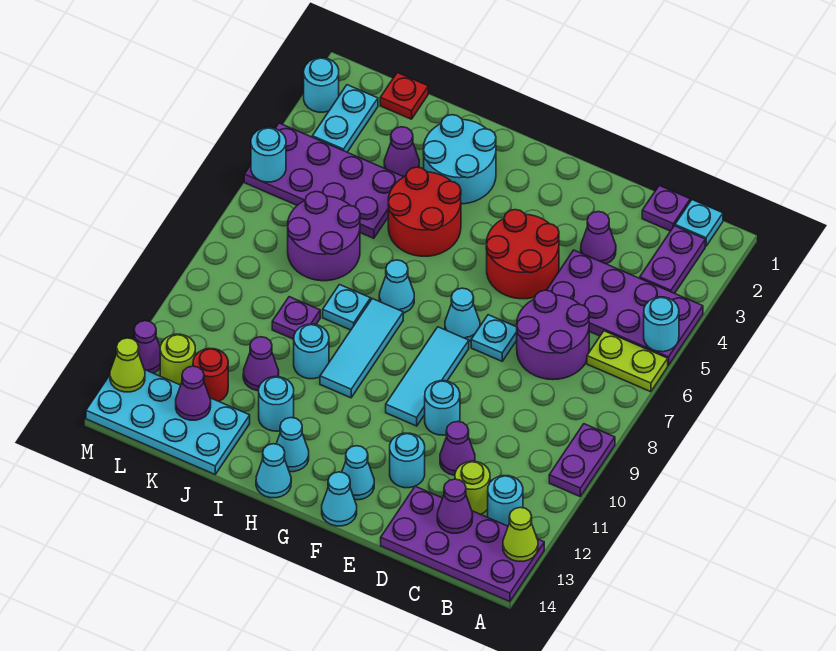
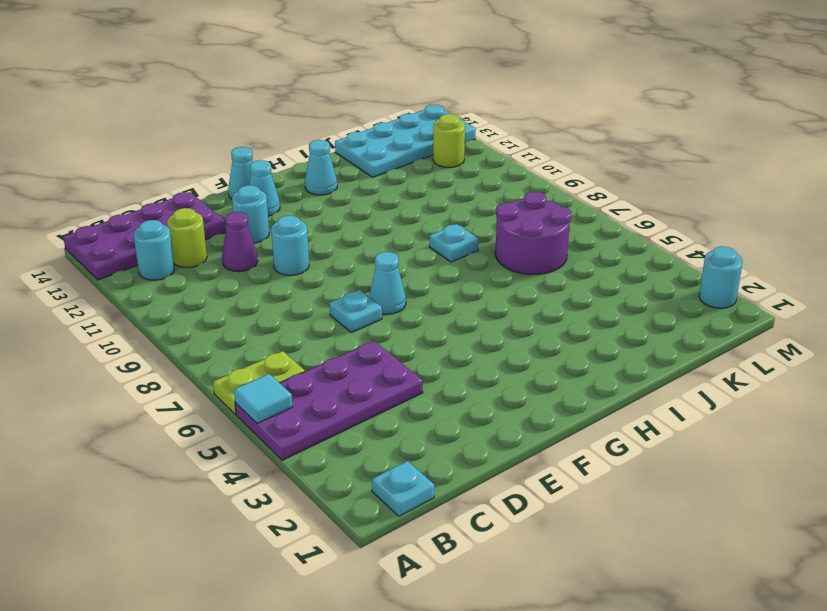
cyan 1x1 tile [234,374,292,423] -> cyan 1x1 round brick [644,297,679,352]
none -> purple 1x2 plate [549,424,615,496]
none -> purple 1x2 plate [640,226,705,293]
none -> purple 1x1 plate [642,186,690,231]
none -> purple 2x2 round brick [517,290,589,380]

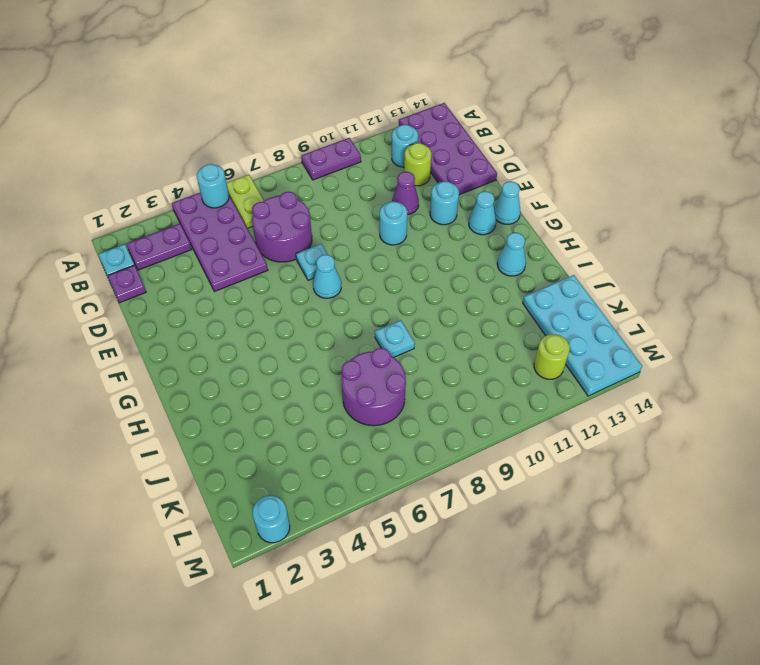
none -> purple 1x1 cone [581,212,616,264]
none -> red 2x2 round brick [486,210,559,299]
none -> cyan 1x3 tile [386,327,469,426]
none -> cyan 2x2 round brick [423,115,496,204]

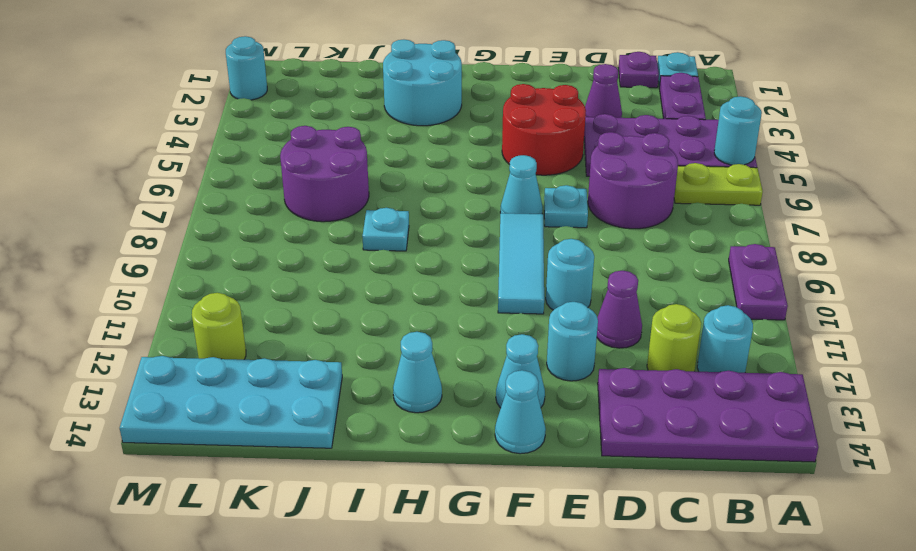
none -> red 2x2 round brick [388,167,461,256]
none -> cyan 1x1 cone [379,260,414,313]
none -> cyan 1x3 tile [320,299,403,398]
none -> cyan 1x1 cone [256,444,291,498]

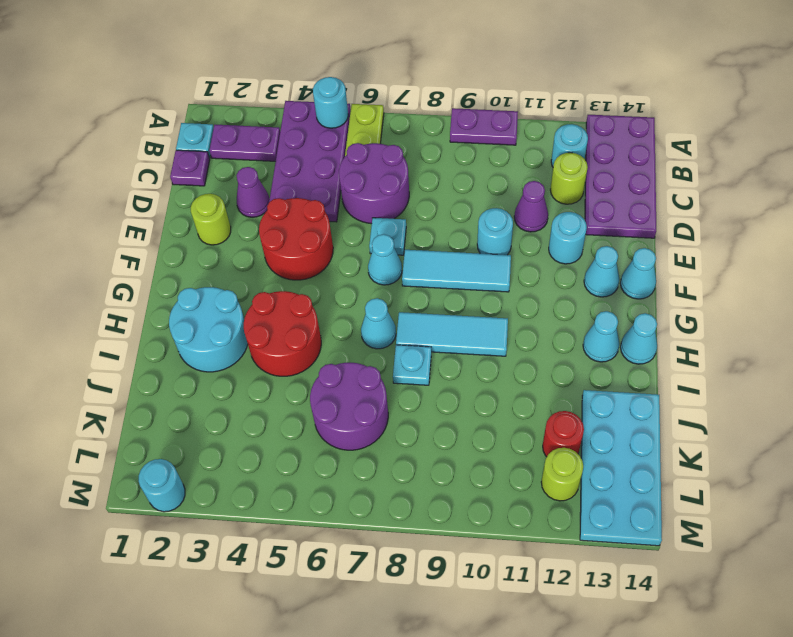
lime 1x1 round brick [191,194,231,245] -> none
none -> cyan 1x1 round brick [294,324,329,379]
none -> cyan 1x1 round brick [259,377,294,431]
none -> purple 1x1 cone [384,127,419,177]
none -> purple 2x4 plate [244,123,403,238]

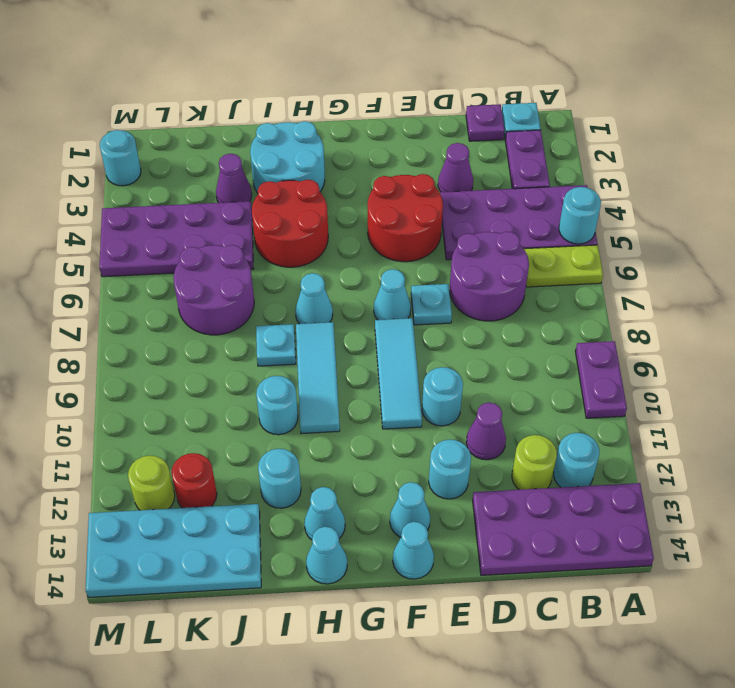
none -> purple 1x1 plate [272,297,320,339]
none -> purple 1x1 cone [243,337,279,391]
none -> red 1x1 plate [380,73,428,119]
none -> cyan 1x2 plate [312,85,378,152]

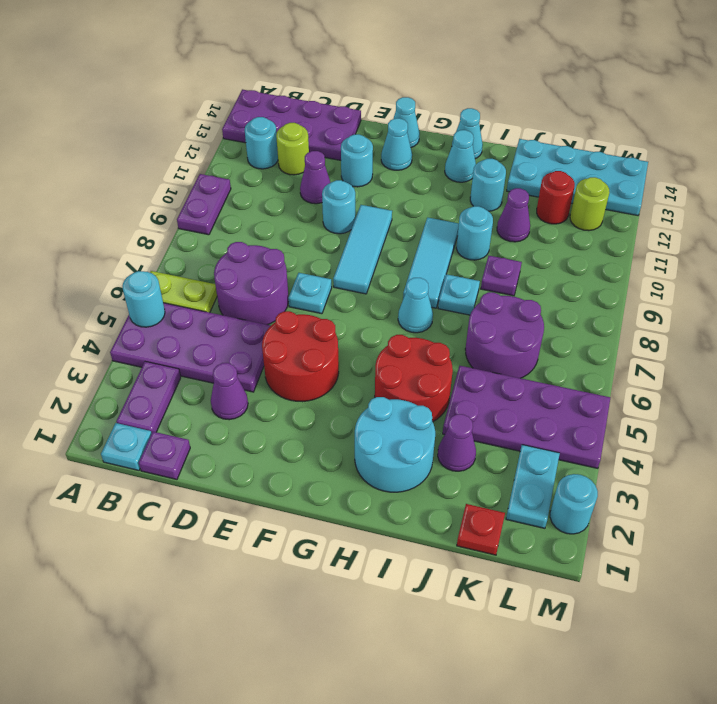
none -> cyan 1x1 cone [445,288,480,341]
none -> purple 1x1 cone [133,321,160,373]
none -> lime 1x1 cone [503,507,538,561]
none -> purple 1x1 cone [437,479,473,533]

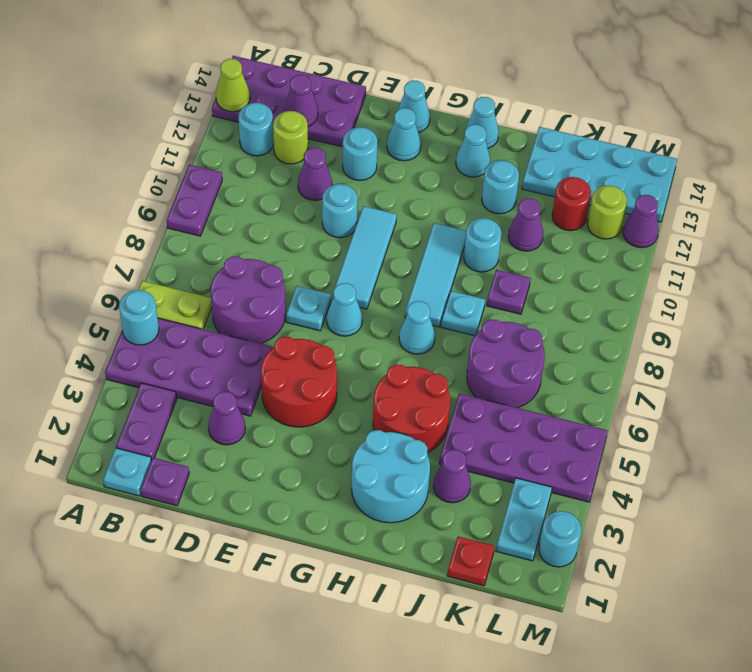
none -> purple 1x1 cone [176,366,211,420]
none -> cyan 1x1 round brick [251,128,286,182]
none -> lime 1x1 cone [110,338,145,392]

